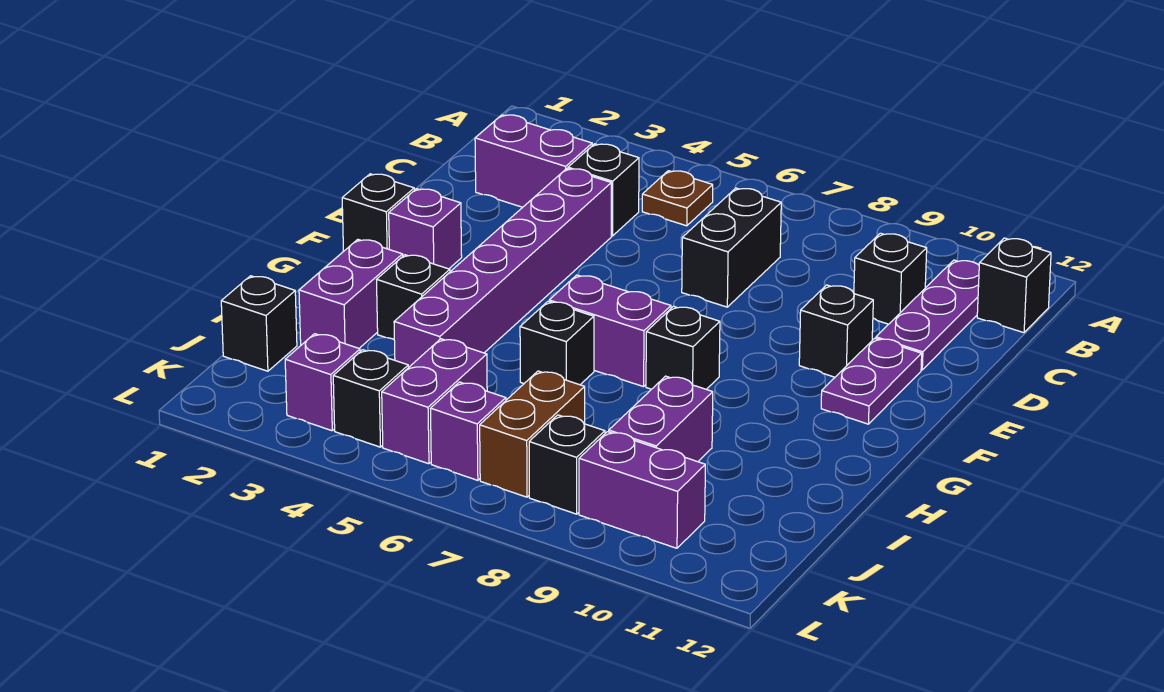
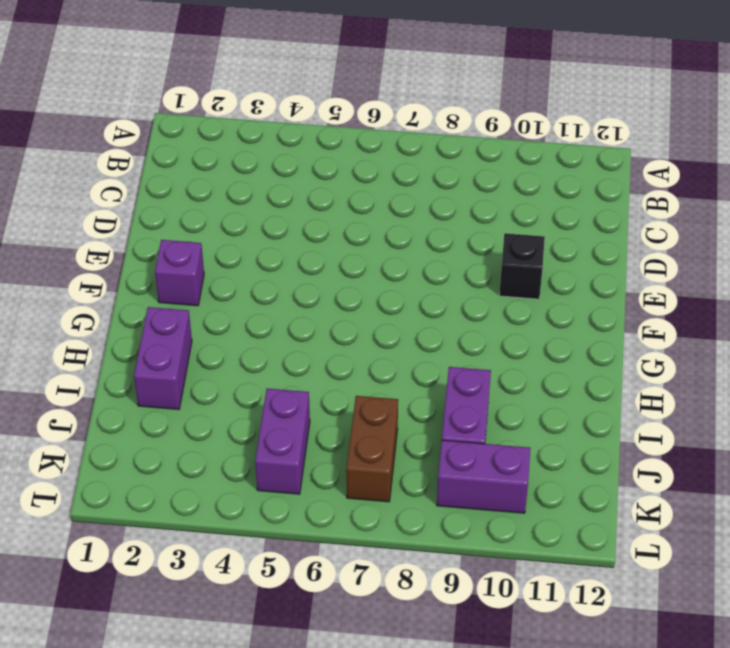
none -> brown 1x1 plate [642,171,713,226]
none -> purple 1x3 plate [876,260,979,370]
none -> black 1x1 brick [977,238,1051,333]

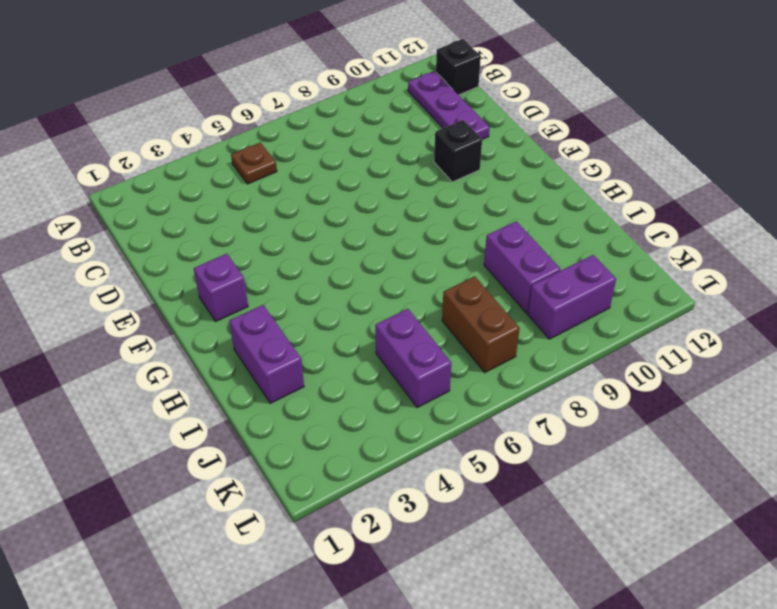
none -> purple 1x2 brick [475,115,592,207]
none -> black 1x1 brick [568,144,639,236]
none -> black 1x2 brick [682,188,781,307]

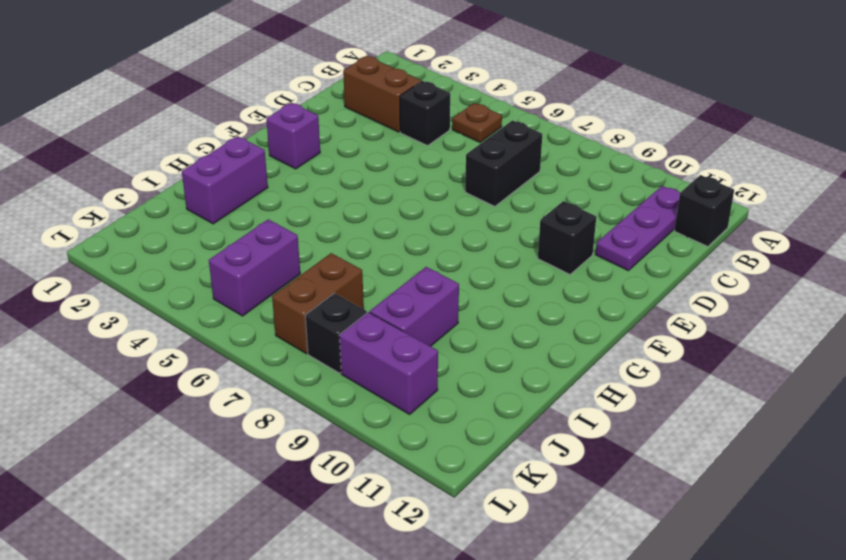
brown 1x2 brick [343,56,421,132] -> purple 1x2 brick [475,115,592,207]
none -> black 1x1 brick [854,233,927,324]
none -> purple 1x6 brick [394,169,611,368]
none -> purple 1x2 plate [821,338,922,424]

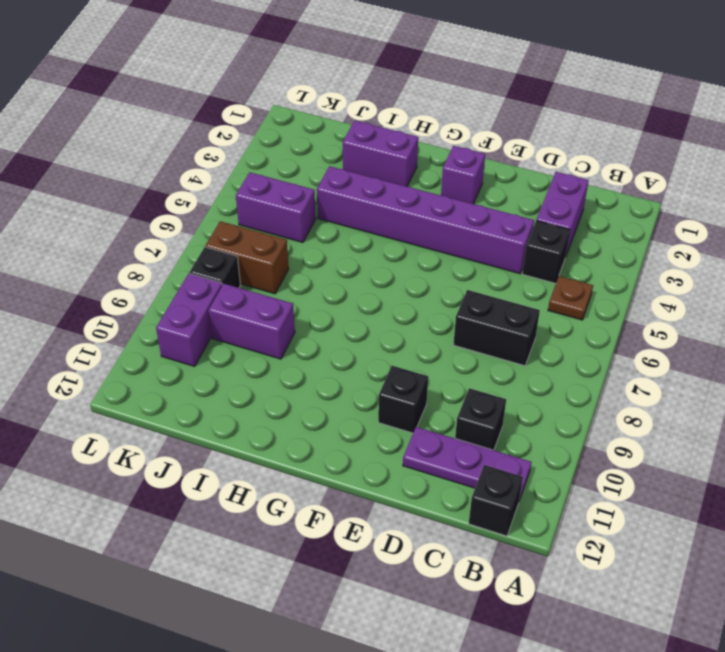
none -> purple 1x2 plate [821,338,922,424]
none -> black 1x1 brick [342,174,414,251]
none -> purple 1x2 brick [549,275,671,387]

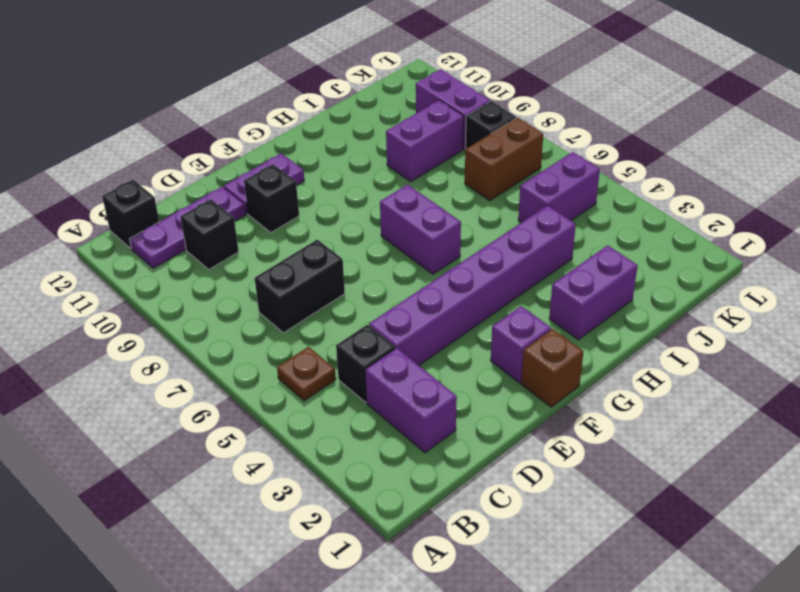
brown 1x1 brick [521,329,584,407] -> black 1x1 brick [342,174,414,251]
none -> black 1x1 brick [646,306,720,389]
none -> black 1x1 brick [377,255,450,339]
none -> black 1x1 brick [520,301,594,385]

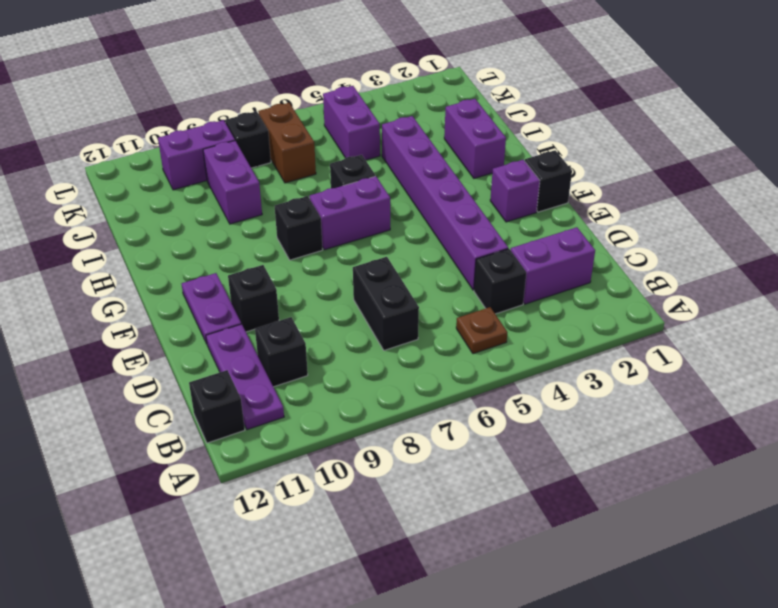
none -> black 1x1 brick [377,255,450,339]
none -> black 1x1 brick [221,276,297,371]
none -> purple 1x1 brick [285,334,360,431]

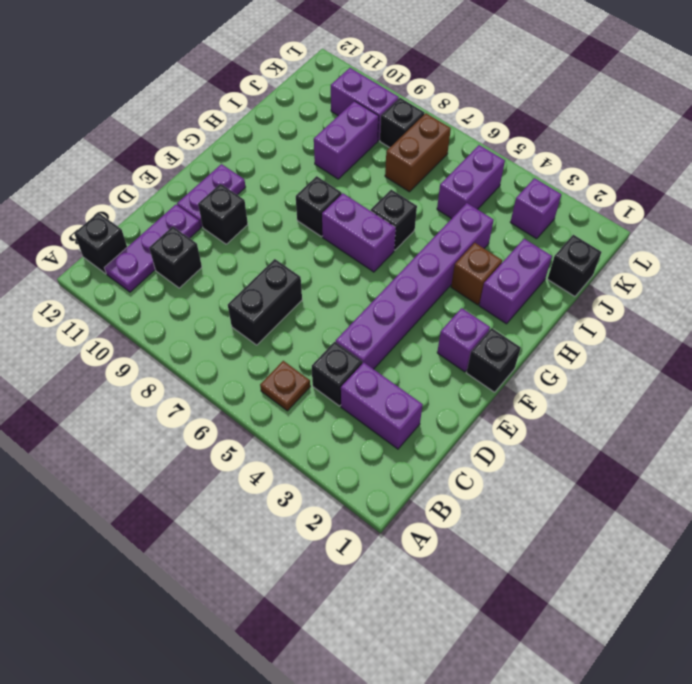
brown 1x1 brick [451,243,502,305] -> black 1x1 brick [377,255,450,339]
none -> black 1x1 brick [333,350,408,447]
none -> purple 1x1 brick [431,382,506,480]

